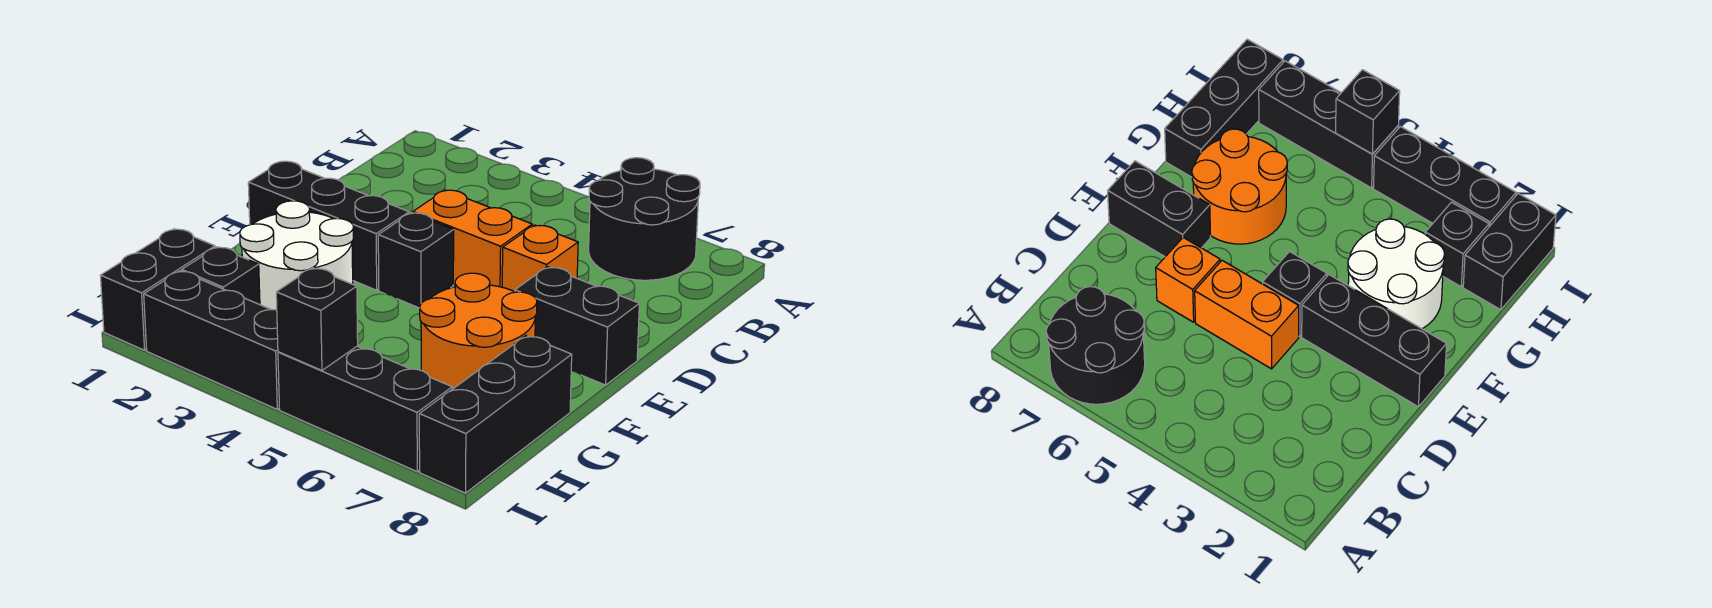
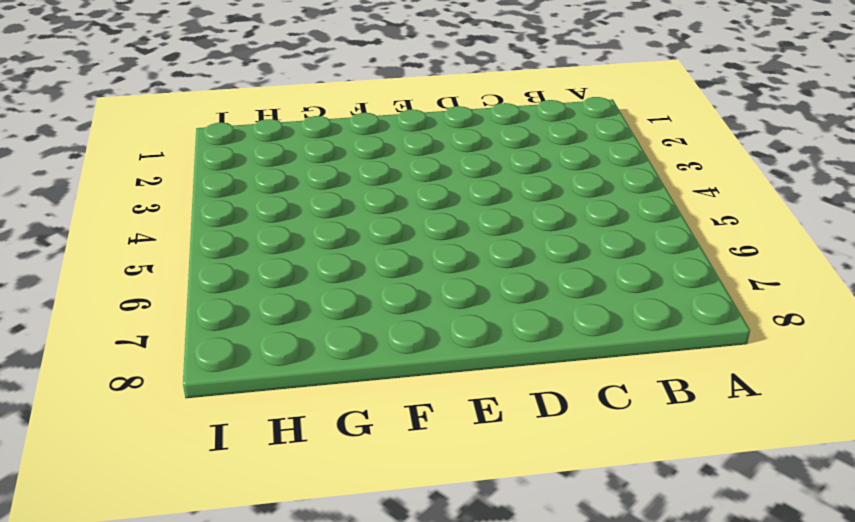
none -> black 2x2 round brick [589,158,700,280]
none -> orange 1x2 brick [413,190,532,287]
none -> orange 1x1 brick [502,225,578,292]

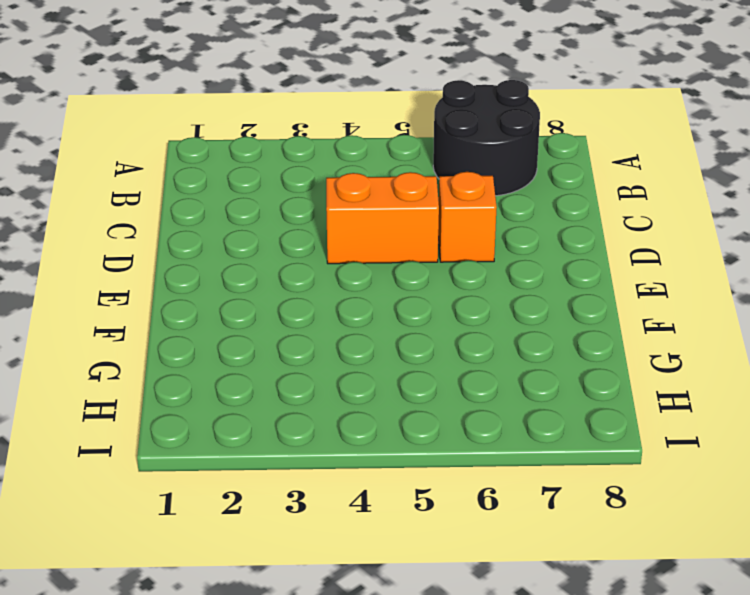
none -> black 1x3 brick [248,161,409,290]
none -> black 1x1 brick [378,213,454,308]
none -> black 1x2 brick [515,267,639,385]

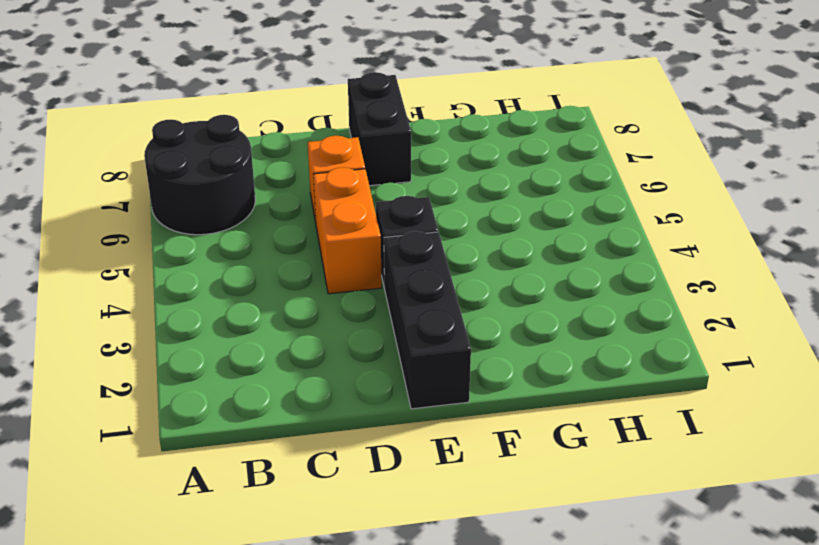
none -> white 2x2 round brick [240,201,354,310]
none -> orange 2x2 round brick [420,273,537,389]
none -> black 1x3 brick [419,336,572,493]

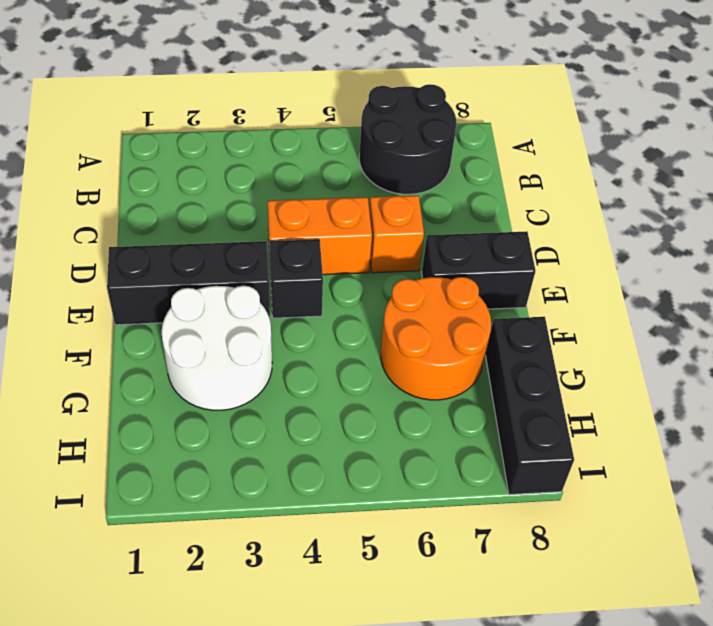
none -> black 1x2 brick [100,229,215,350]
none -> black 1x1 brick [182,247,260,305]
none -> black 1x3 brick [144,271,279,409]

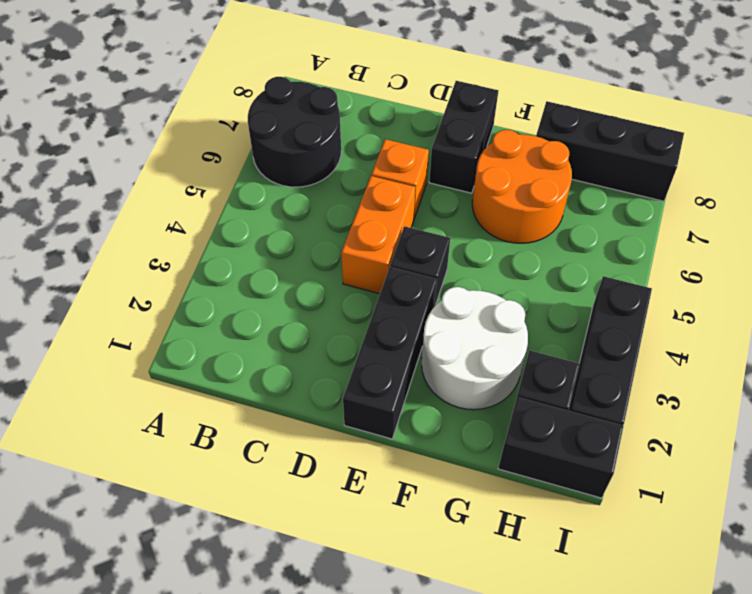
none -> black 1x3 brick [278,346,452,472]
none -> black 1x1 brick [276,268,358,370]

